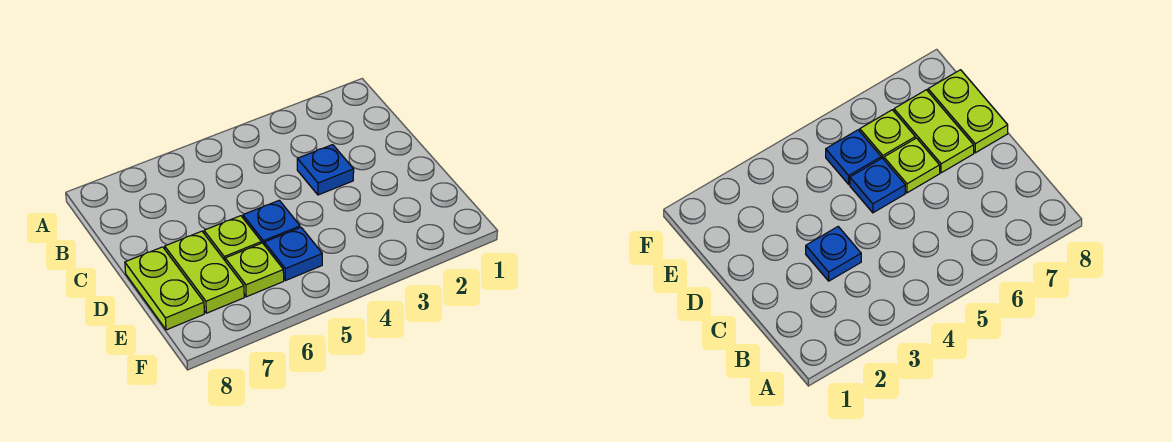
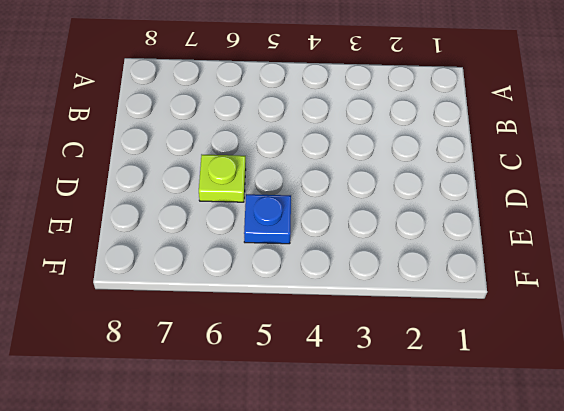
none -> blue 1x1 plate [297,145,354,195]
none -> blue 1x1 plate [243,200,300,244]

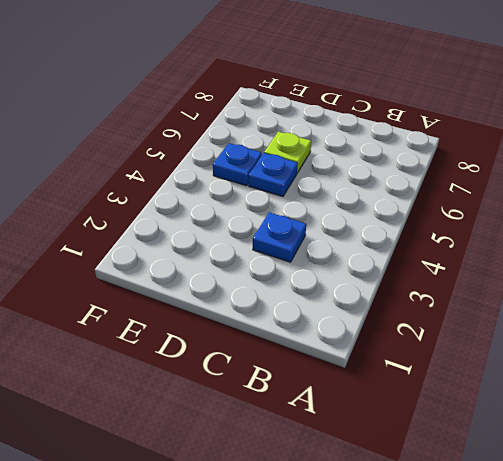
none -> lime 1x2 plate [165,231,244,313]
none -> lime 1x2 plate [125,247,204,330]

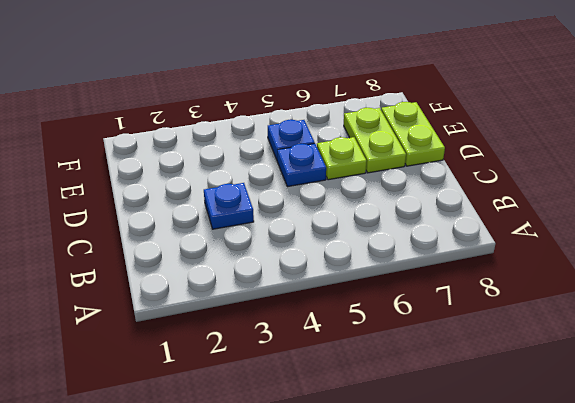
none -> lime 1x1 plate [225,243,284,297]

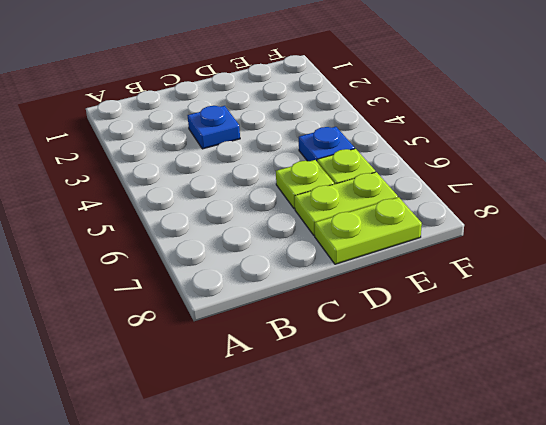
none -> blue 1x1 plate [243,200,300,244]

